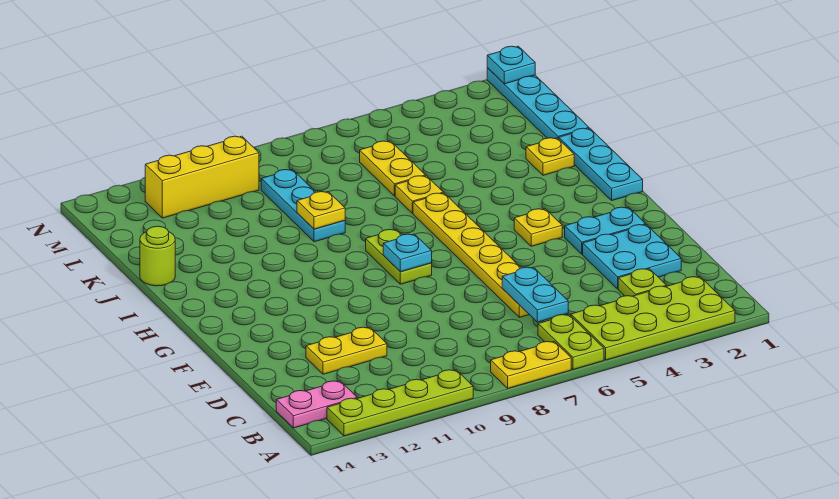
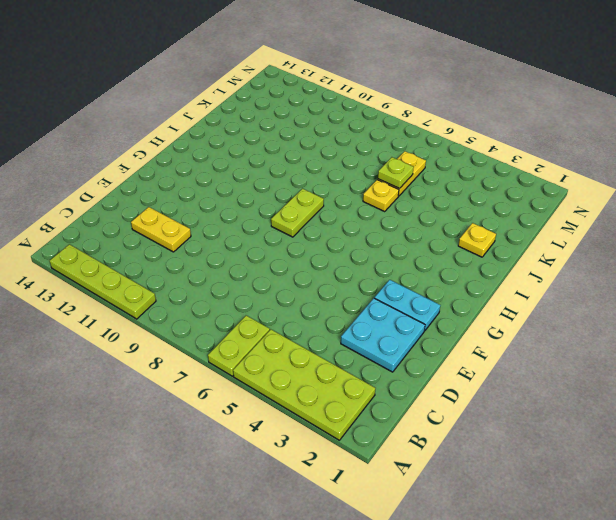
lime 1x1 plate [378,157,414,188] -> lime 1x1 plate moved to [618,269,667,296]
none -> yellow 1x2 plate [491,341,571,388]
none -> pink 1x2 plate [276,381,357,428]
none -> yellow 1x6 plate [413,193,529,317]

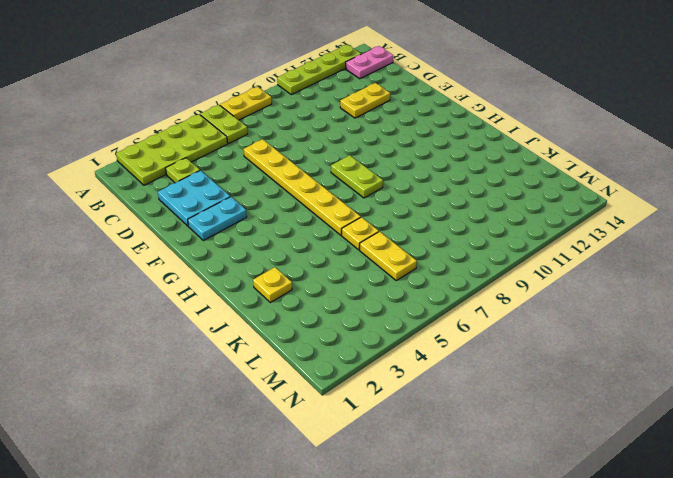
none -> yellow 1x1 plate [514,209,562,246]
none -> cyan 1x3 plate [559,128,643,200]
none -> cyan 1x3 plate [261,169,345,242]

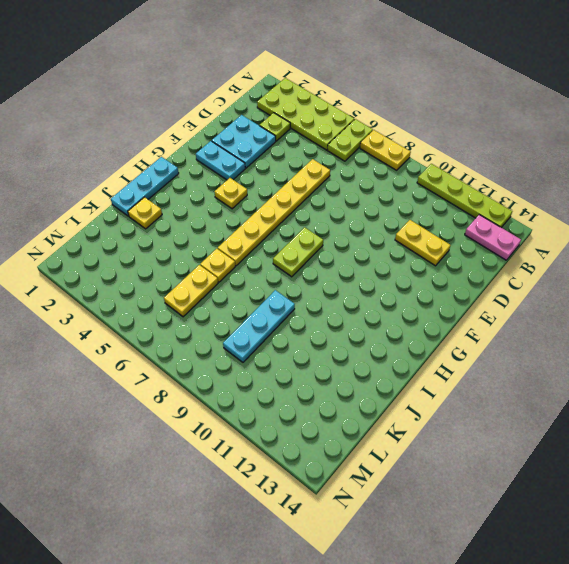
none -> lime 1x1 round brick [140,226,175,286]
none -> cyan 1x4 plate [487,68,589,139]
none -> yellow 1x3 brick [145,136,259,218]

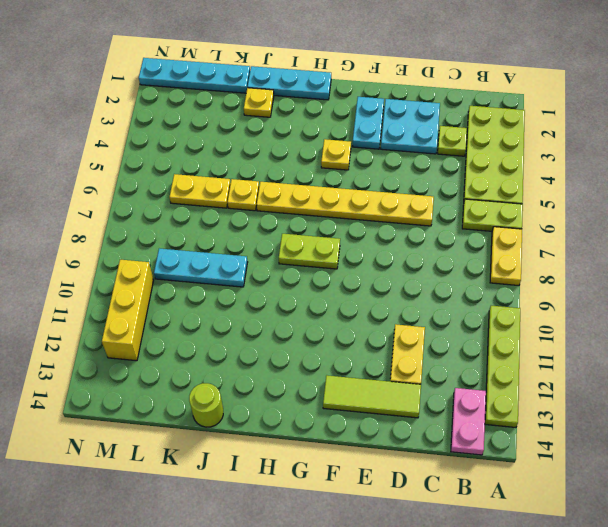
lime 1x3 tile [323,375,421,418] -> none
none -> cyan 1x2 plate [502,267,568,322]
none -> cyan 1x1 plate [383,234,432,272]
none -> yellow 1x1 plate [297,192,345,229]

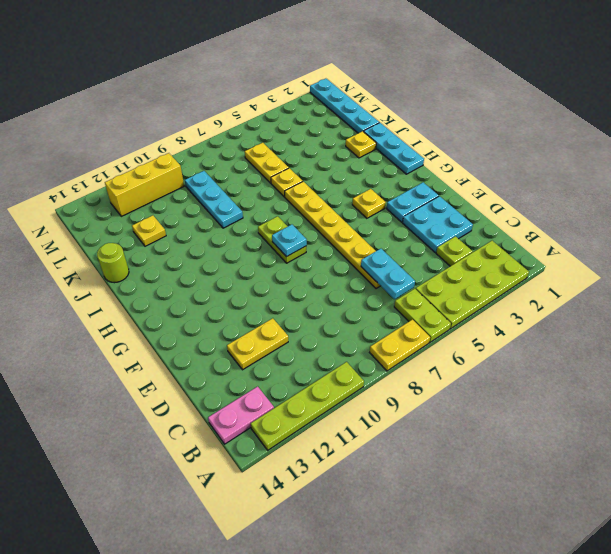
yellow 1x1 plate [132,215,166,246] -> yellow 1x1 plate moved to [297,192,345,229]
none -> cyan 1x1 plate [487,46,535,84]

